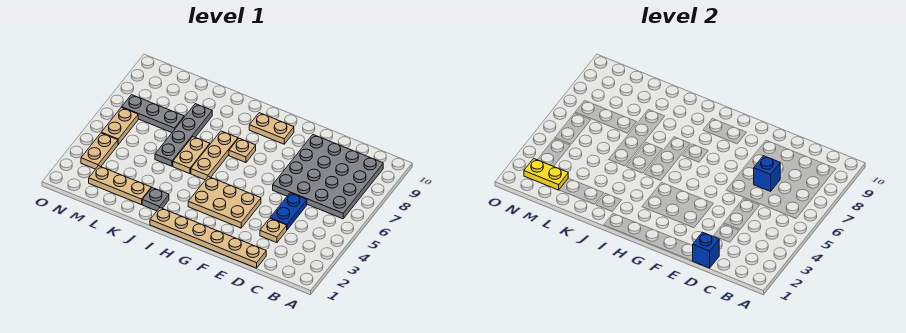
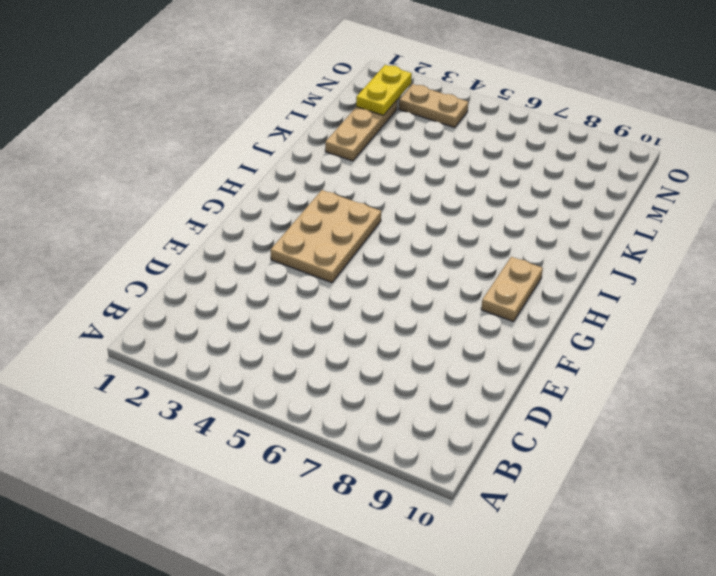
none -> grey 4x4 plate [273,135,383,219]
none -> tan 1x6 plate [150,208,266,268]
none -> tan 1x1 plate [260,218,287,243]

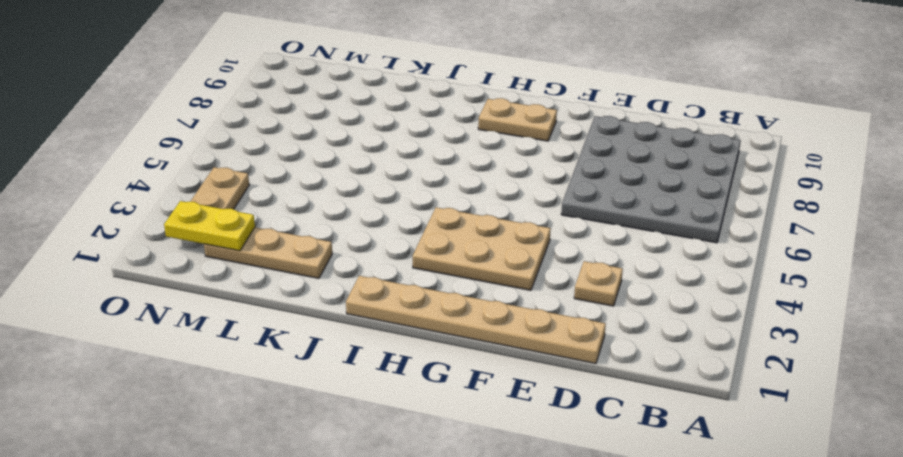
none -> blue 1x2 plate [270,193,307,230]
none -> tan 1x1 plate [229,138,256,163]
none -> tan 1x3 plate [191,131,238,180]

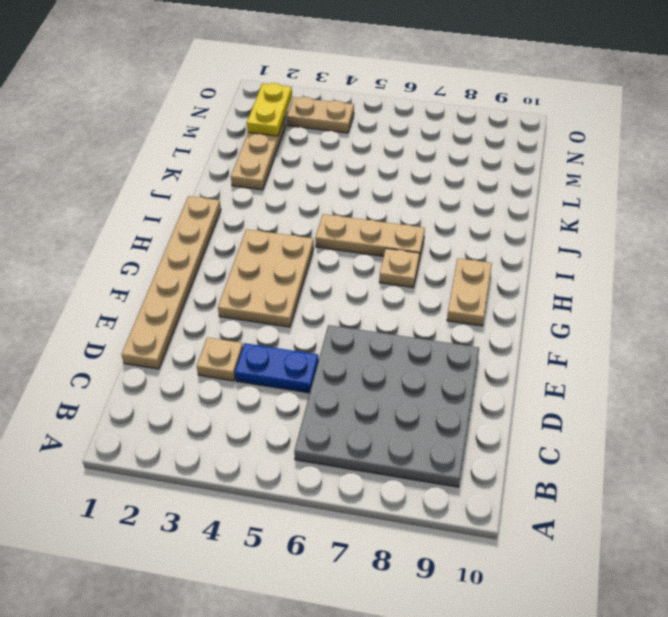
none -> grey 1x1 plate [142,188,169,211]
none -> tan 1x2 plate [173,137,210,174]
none -> grey 1x4 plate [155,104,212,166]

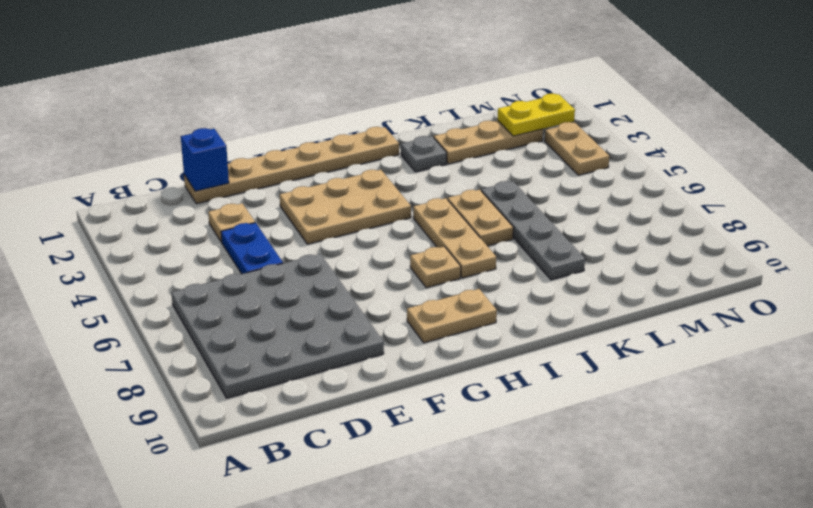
none -> grey 1x3 plate [122,95,184,133]
none -> tan 1x2 plate [101,107,138,144]
none -> blue 1x1 brick [754,156,780,191]

